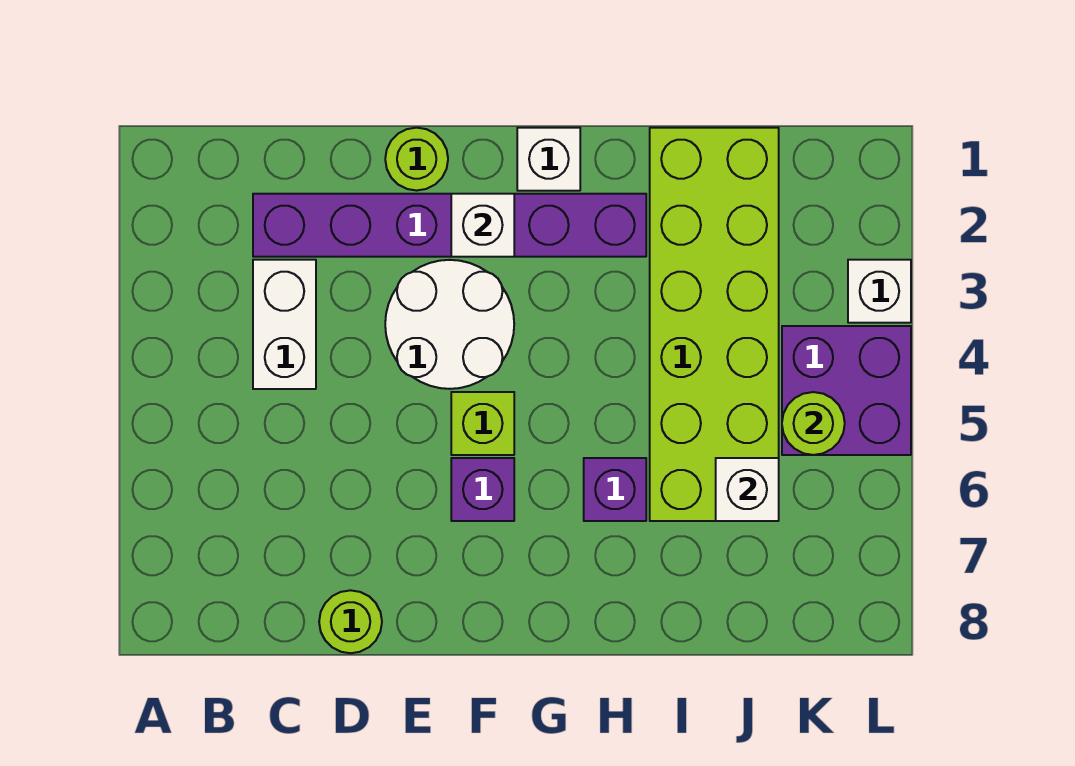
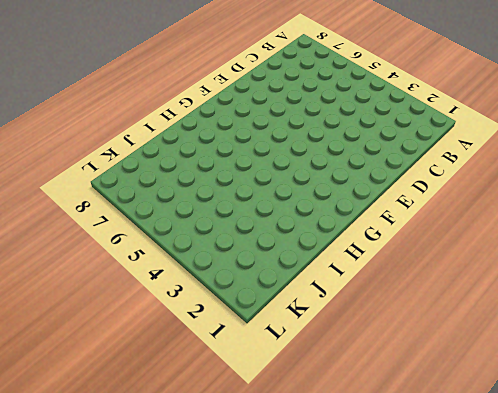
none -> purple 1x6 brick [253,194,646,257]
none -> white 1x2 brick [253,260,316,389]
none -> lime 1x1 round brick [319,590,382,653]

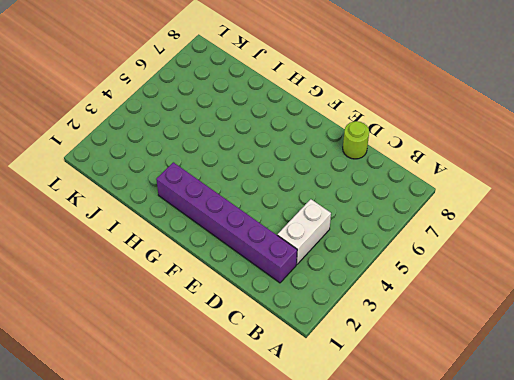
none -> lime 1x1 round brick [385,128,448,191]
none -> white 2x2 round brick [385,260,514,389]
none -> lime 1x1 brick [451,392,514,455]

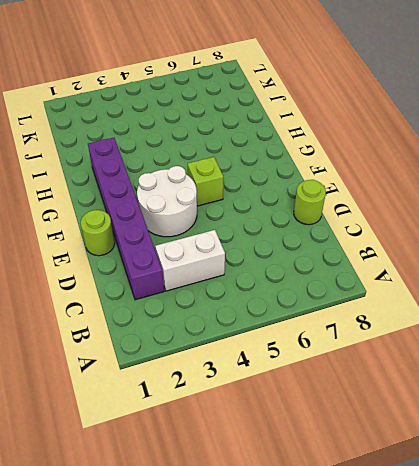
none -> purple 1x1 brick [451,458,514,521]
none -> white 1x1 brick [517,128,580,191]
none -> purple 1x1 brick [584,458,646,521]

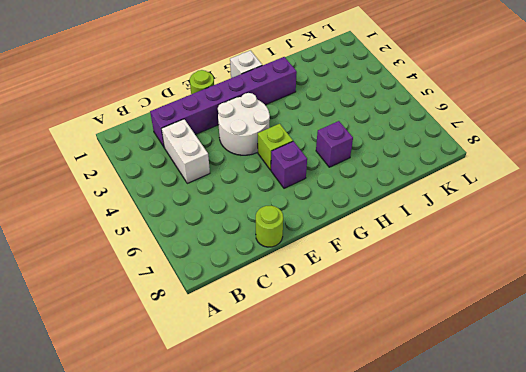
none -> lime 2x6 brick [650,128,779,521]
none -> purple 2x2 brick [782,326,911,455]
none -> white 1x1 brick [848,260,911,323]

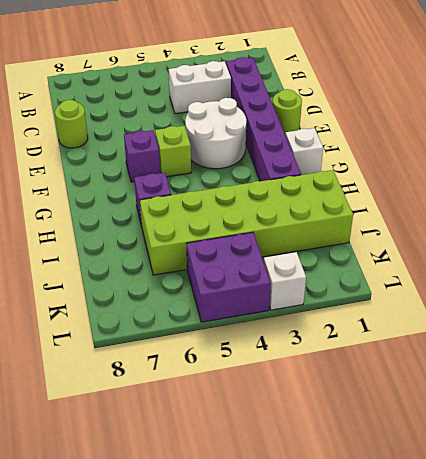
none -> white 1x1 brick [451,194,514,257]
none -> white 1x1 brick [716,458,779,521]
none -> lime 1x1 round brick [782,392,845,455]

